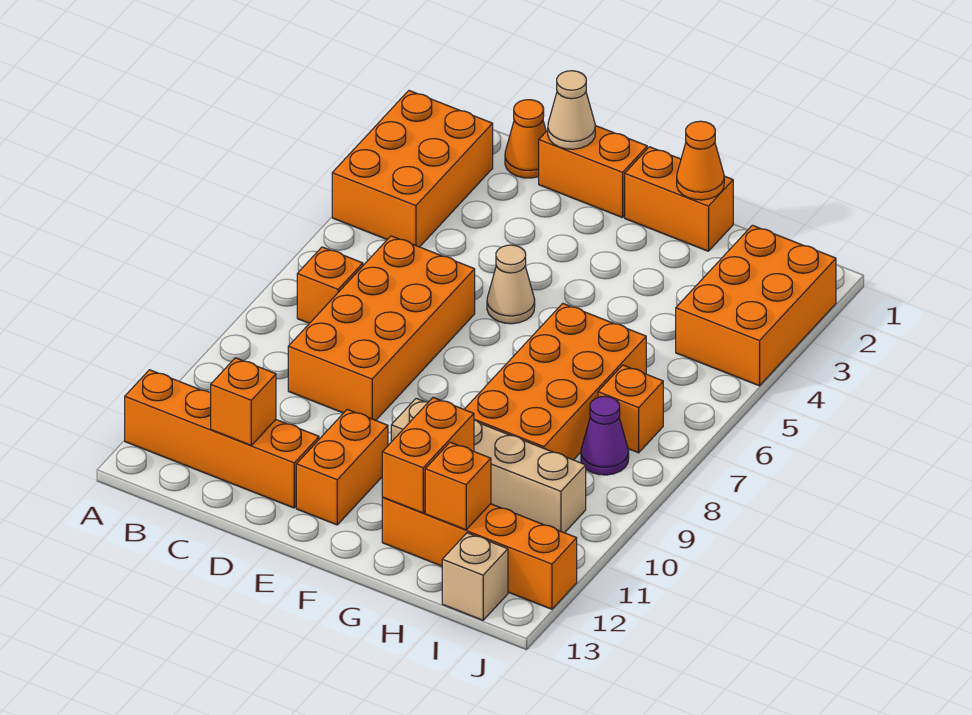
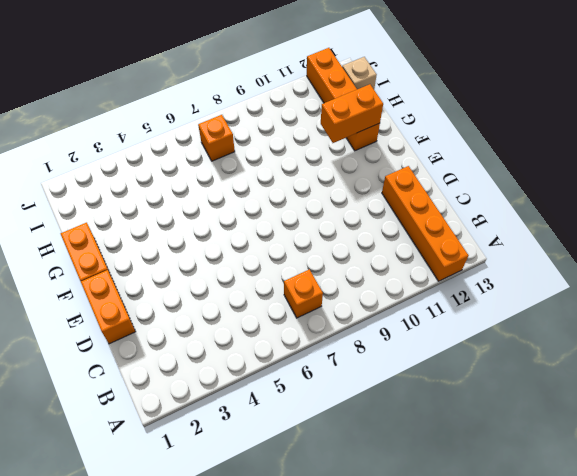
none -> orange 2x3 brick [332,91,493,247]
none -> orange 1x1 cone [505,100,546,178]
none -> orange 2x4 brick [288,236,475,420]

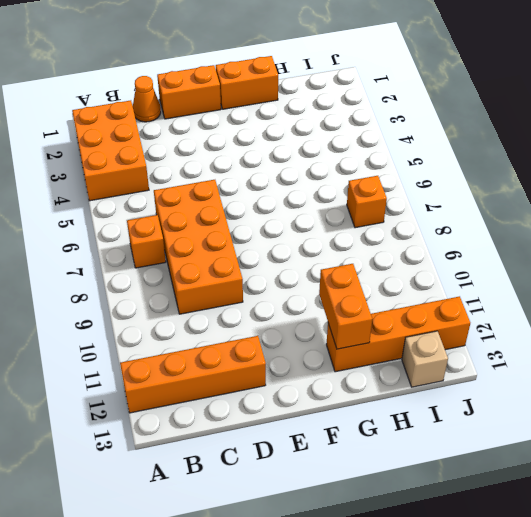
none -> tan 1x1 cone [487,245,535,324]
none -> orange 1x2 brick [296,409,388,525]
none -> tan 1x4 brick [391,398,586,533]

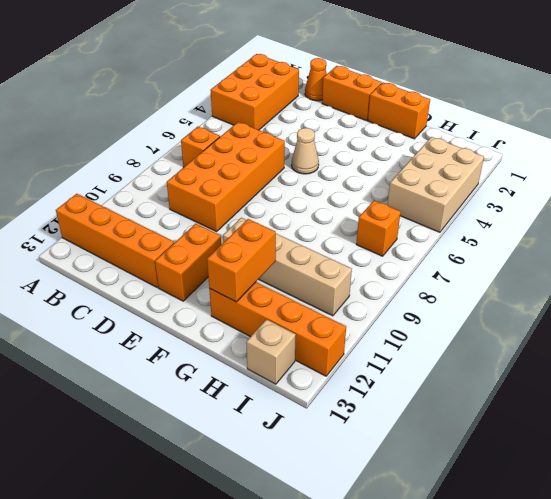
tan 2x3 brick [387,137,484,232] -> orange 2x3 brick [676,225,836,386]
none -> orange 2x4 brick [464,303,646,460]
none -> purple 1x1 cone [581,396,629,475]
none -> orange 1x1 brick [211,358,276,445]

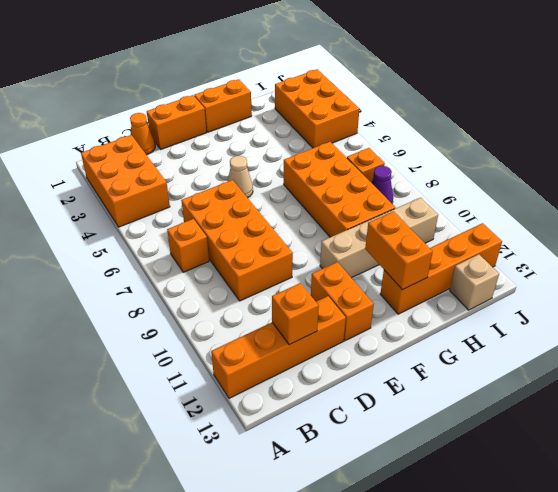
none -> tan 1x1 cone [548,71,595,149]
none -> orange 1x1 cone [677,121,724,200]
none -> orange 1x1 brick [425,442,491,530]

